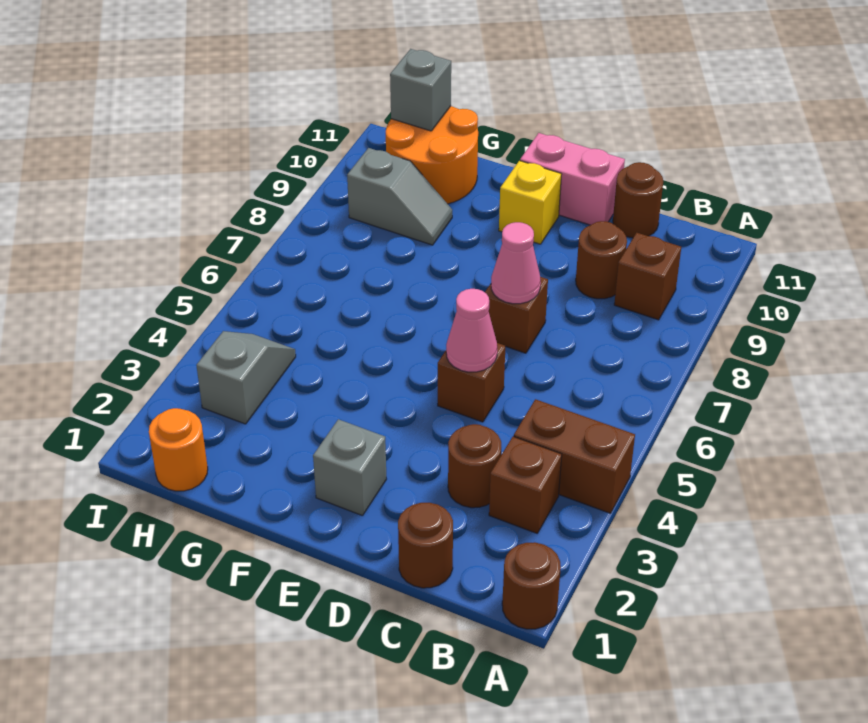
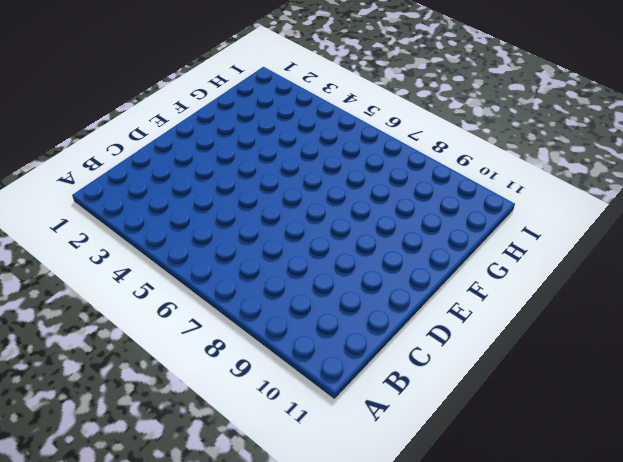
none -> brown 1x1 round brick [502,542,561,629]
none -> brown 1x2 brick [514,399,635,513]
none -> brown 1x1 brick [489,436,562,533]

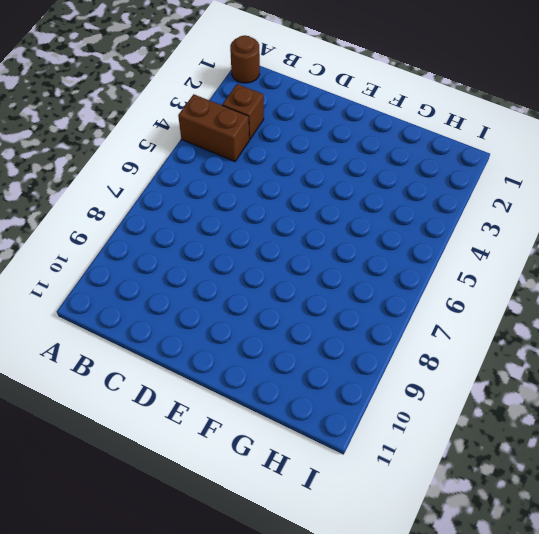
none -> brown 1x1 brick [614,233,681,320]
none -> brown 1x1 round brick [398,503,453,588]
none -> brown 1x1 round brick [448,424,501,508]

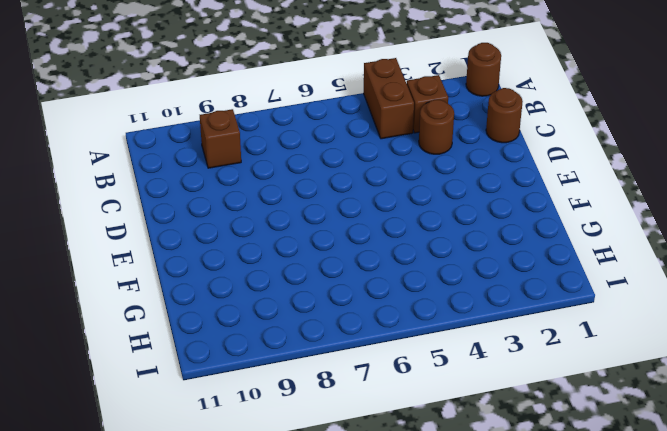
none -> brown 1x1 round brick [576,221,627,299]
none -> brown 1x1 round brick [613,162,663,238]
none -> brown 1x1 brick [438,343,505,422]

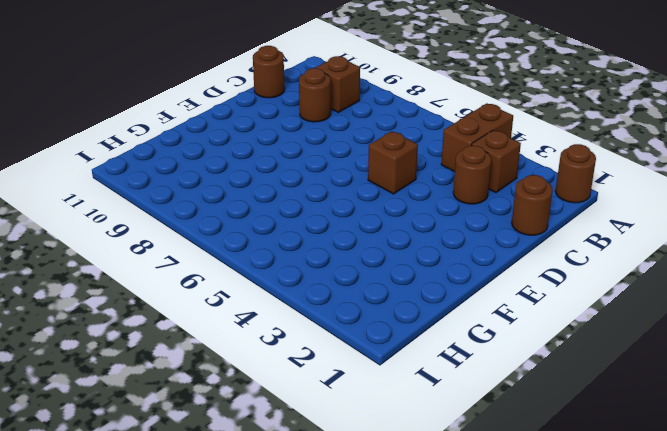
none -> brown 1x1 brick [485,277,548,353]
none -> pink 1x2 brick [520,133,625,225]
none -> grey 1x1 brick [313,419,386,516]

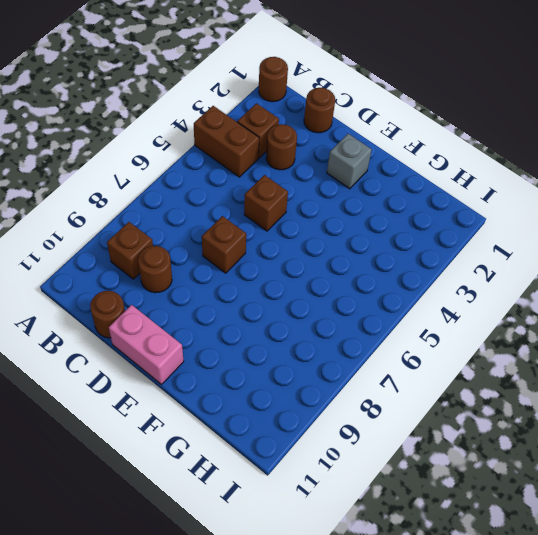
none -> yellow 1x1 brick [499,161,562,244]
none -> grey 1x2 slope [347,148,452,245]
none -> orange 2x2 round brick [386,106,478,204]

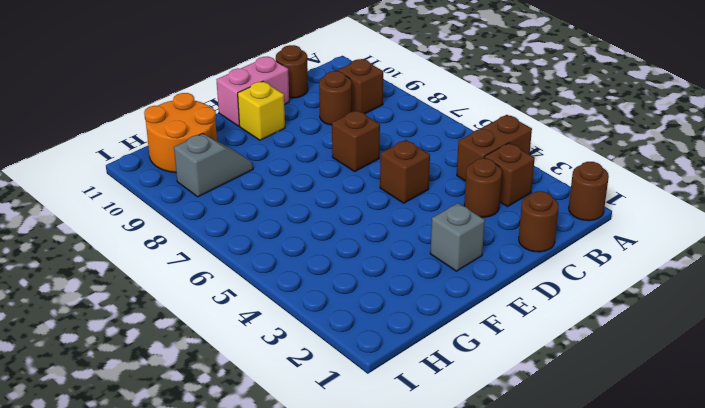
none -> orange 1x1 round brick [149,408,208,491]
none -> grey 1x2 slope [196,331,296,424]
none -> pink 1x1 cone [446,289,497,372]

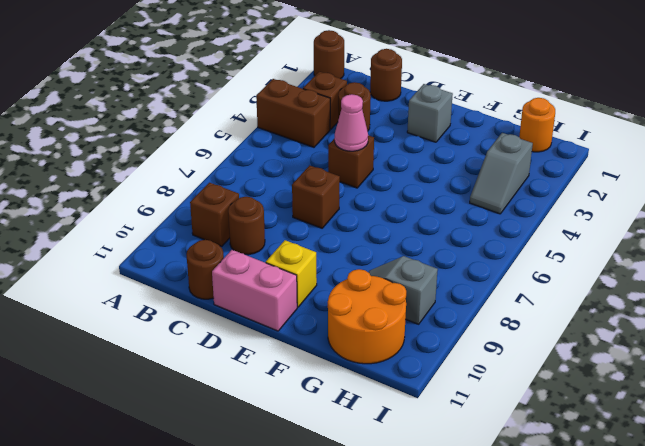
none -> pink 1x1 cone [491,222,541,304]
none -> grey 1x1 brick [390,49,451,131]

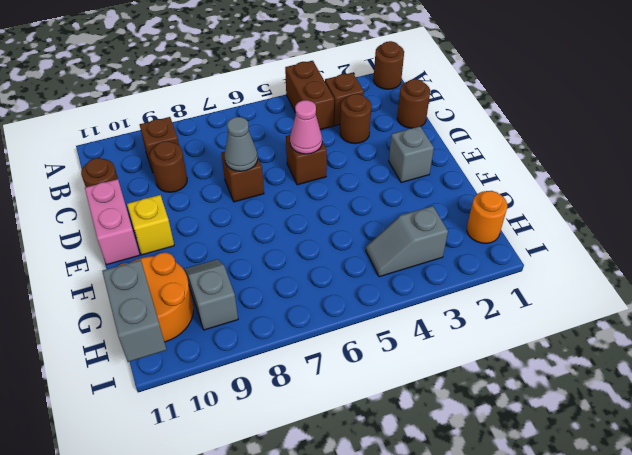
grey 1x1 cone [224,117,258,171] -> pink 1x1 cone [491,222,541,304]
grey 1x2 brick [102,260,167,362] -> grey 1x1 brick [390,49,451,131]

